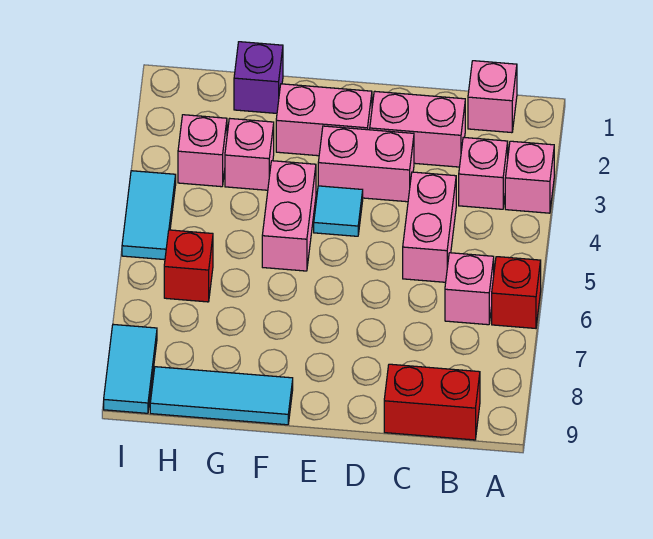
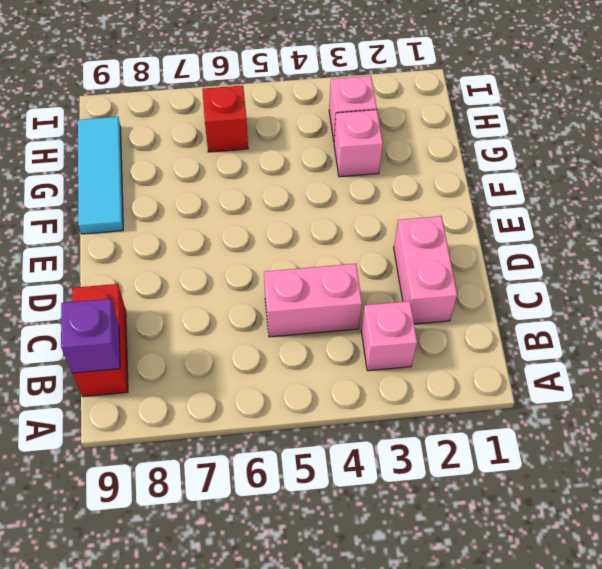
purple 1x1 brick [61,299,120,373] -> purple 1x1 brick moved to [234,42,283,113]
none -> pink 1x1 brick [505,141,554,213]
none -> red 1x1 brick [492,257,541,328]
none -> pink 1x1 brick [468,61,517,133]

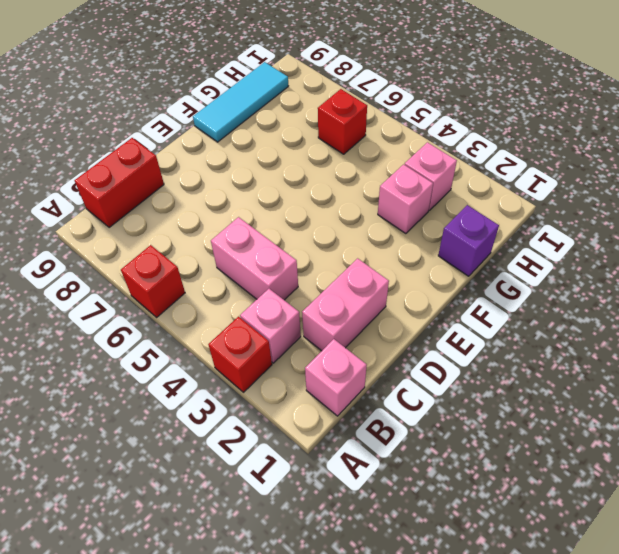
red 1x1 brick [208,317,272,392] -> pink 1x1 brick [505,141,554,213]
none -> pink 1x1 brick [445,253,494,325]
none -> pink 1x2 brick [318,126,414,202]
none -> pink 1x2 brick [276,84,372,156]

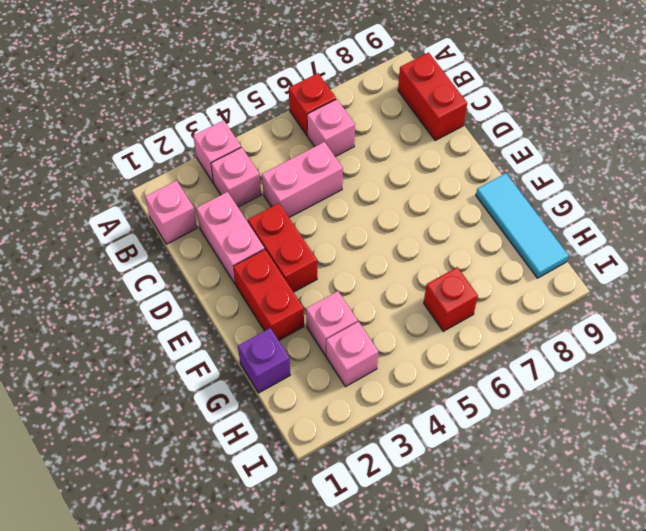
red 1x2 brick [248,203,317,292] -> pink 1x2 brick [318,126,414,202]
red 1x2 brick [233,250,304,340] -> pink 1x2 brick [276,84,372,156]
none -> cyan 1x1 tile [314,186,363,236]
none -> pink 1x2 brick [262,161,316,271]
none -> cyan 1x2 tile [122,171,176,260]

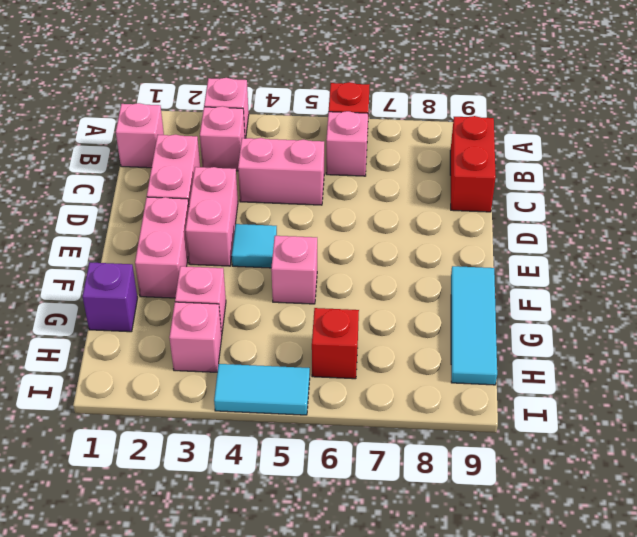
pink 1x1 brick [271,236,317,304] -> pink 1x2 brick [262,161,316,271]
none -> cyan 1x2 tile [104,324,157,413]

